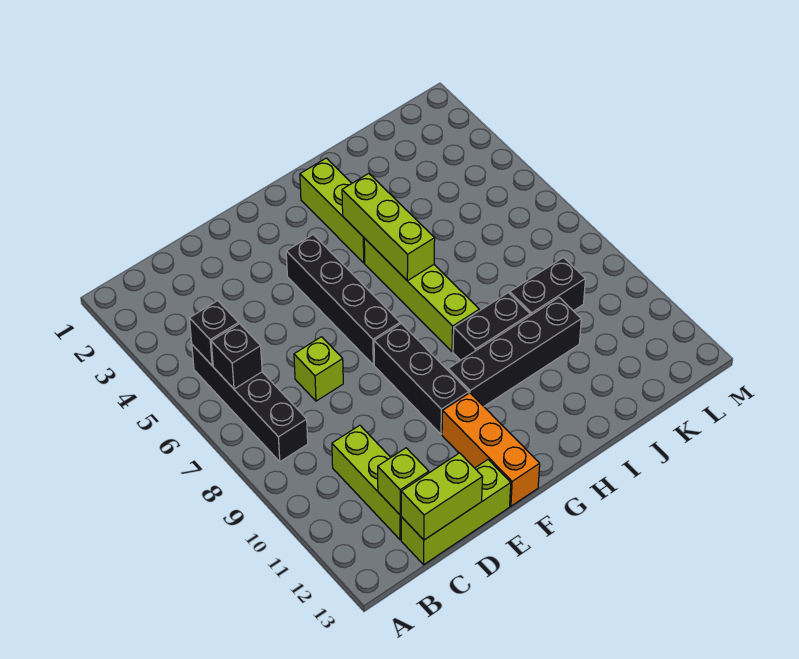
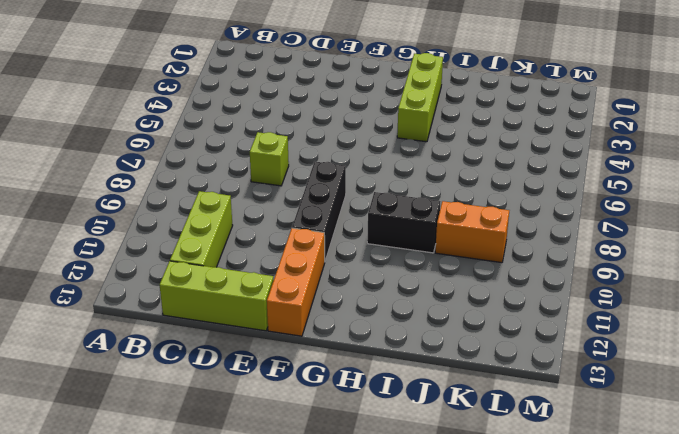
orange 1x2 brick [435,201,509,263] -> black 1x2 brick [510,258,585,315]
none -> black 1x4 brick [192,345,308,462]
none -> black 1x4 brick [286,235,400,365]
none -> black 1x4 brick [448,298,581,406]

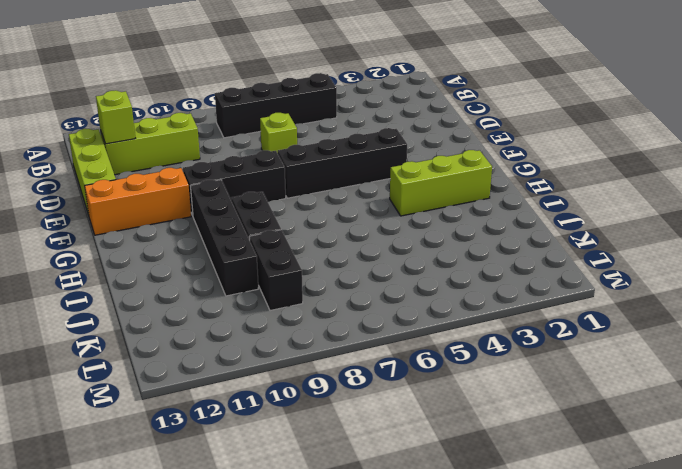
none -> lime 1x4 brick [364,238,479,352]
none -> black 1x1 brick [189,301,239,366]
none -> black 1x1 brick [211,324,262,389]

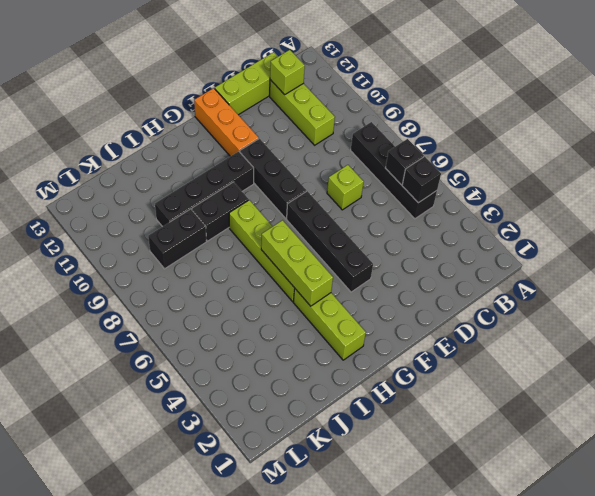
none -> lime 1x2 brick [401,453,483,540]

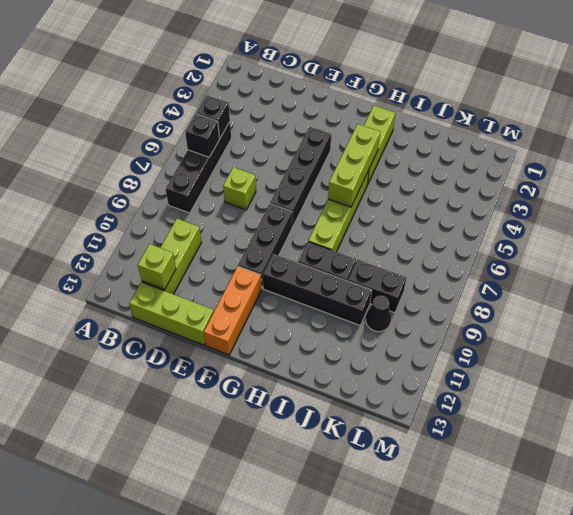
black 1x1 cone [366,296,391,332] -> none
none -> lime 1x2 brick [401,453,483,540]

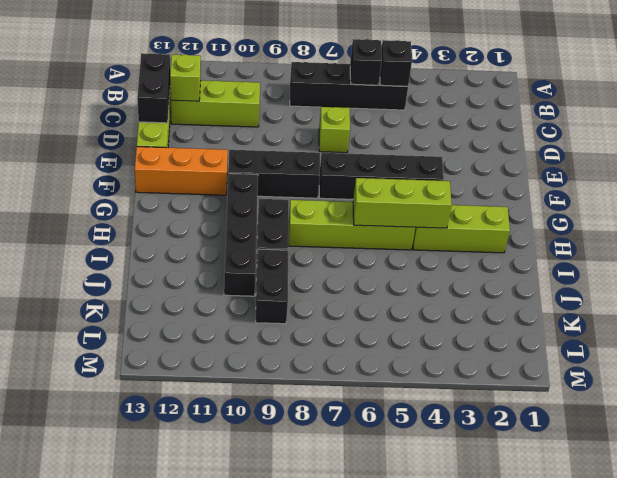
black 1x2 brick [137,53,170,123] -> lime 1x2 brick [401,453,483,540]

